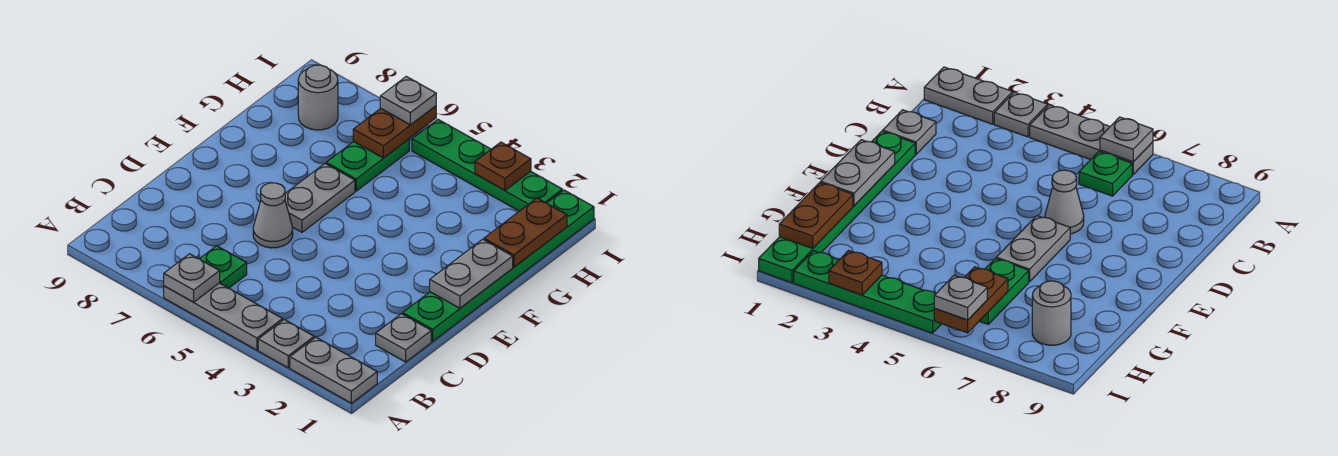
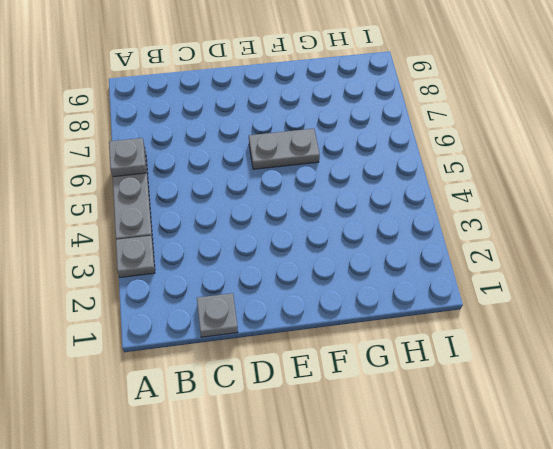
none -> grey 1x2 plate [290,337,377,403]
none -> green 1x1 plate [200,246,247,288]
none -> green 1x6 plate [403,190,594,341]

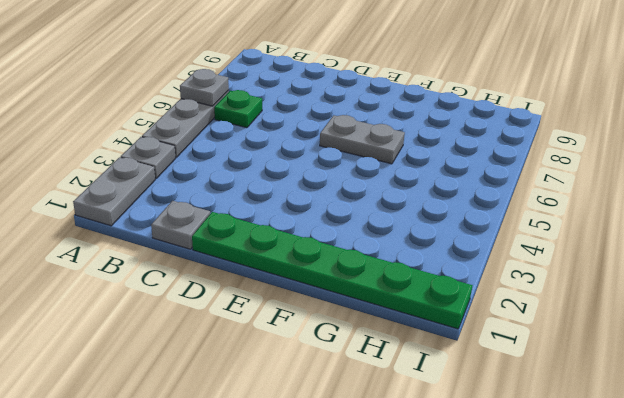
none -> grey 1x1 cone [253,183,293,248]
none -> green 1x2 plate [326,139,409,191]
none -> grey 1x1 round brick [298,65,338,130]

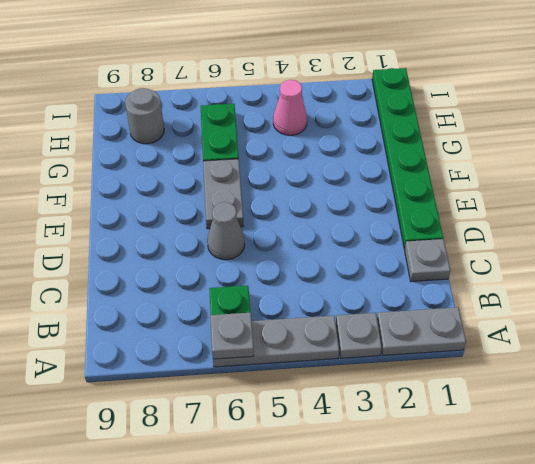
pink 1x1 cone [273,80,307,135] -> none
none -> green 1x4 plate [412,119,562,211]
none -> grey 1x2 plate [430,239,513,308]
none -> brown 1x2 plate [484,198,567,267]

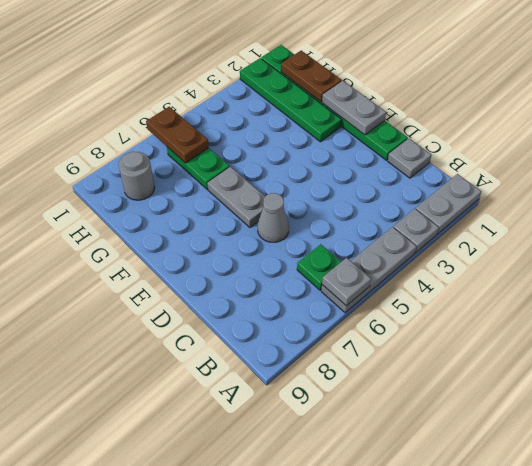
green 1x4 plate [240,58,341,142] -> green 1x4 plate turned to [412,119,562,211]
none -> brown 1x1 plate [475,142,531,190]
none -> grey 1x1 plate [380,76,436,125]

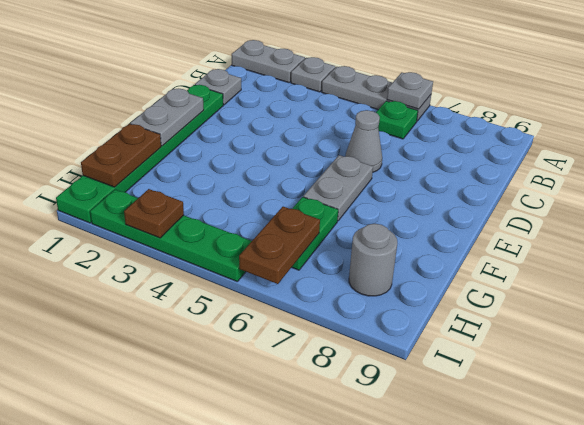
none -> grey 1x1 plate [380,76,436,125]

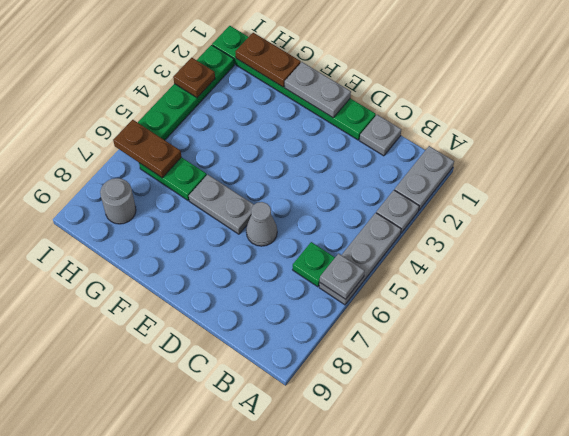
none -> grey 1x1 plate [380,76,436,125]

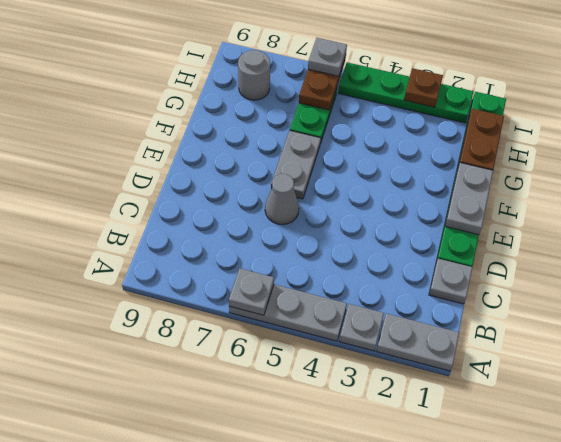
none -> green 1x1 plate [200,246,247,288]

